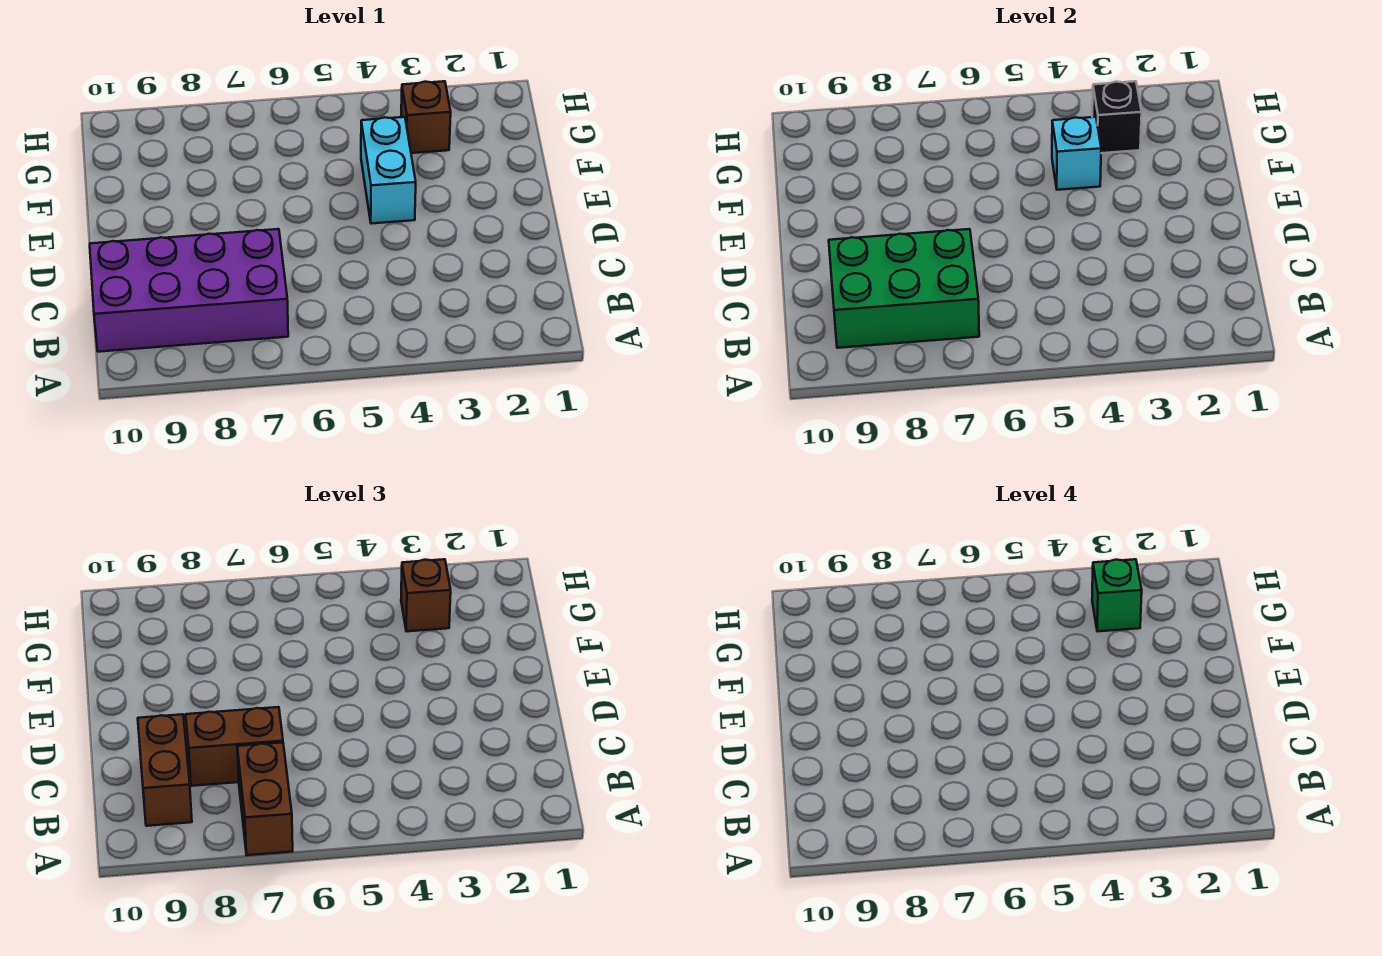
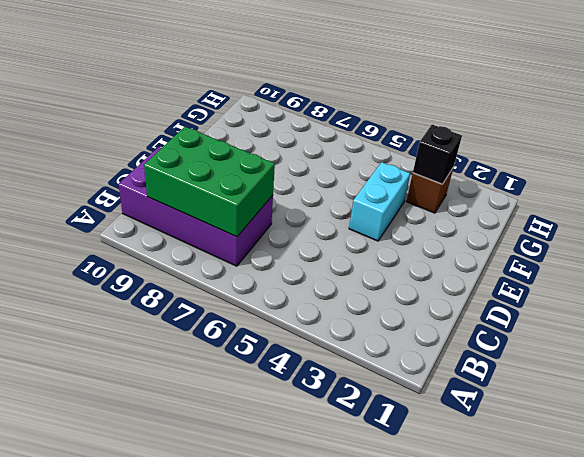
none -> cyan 1x1 brick [1052,117,1101,190]
none -> brown 1x2 brick [237,743,293,855]

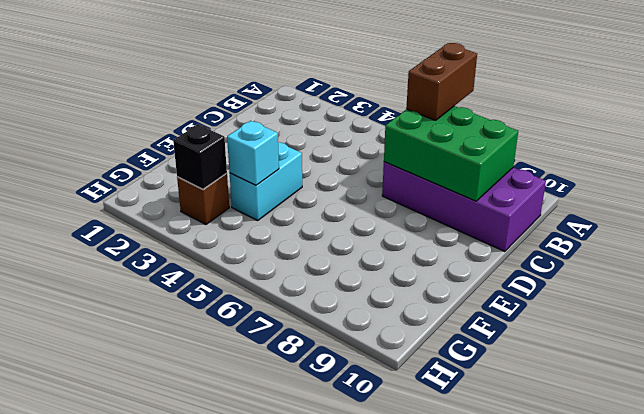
none -> brown 1x2 brick [138,714,192,826]
none -> brown 1x2 brick [186,707,283,786]

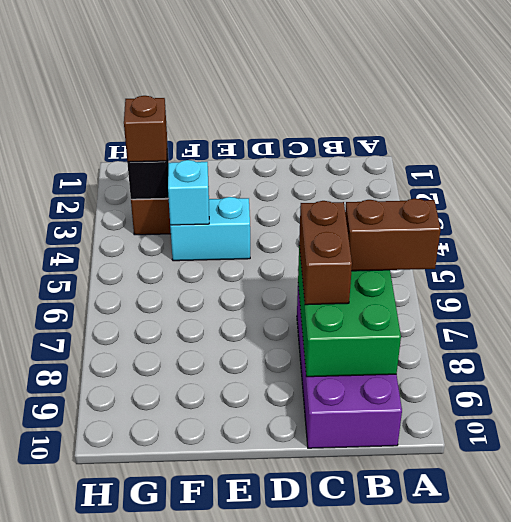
none -> brown 1x2 brick [138,714,192,826]
none -> green 1x1 brick [1092,559,1142,631]

